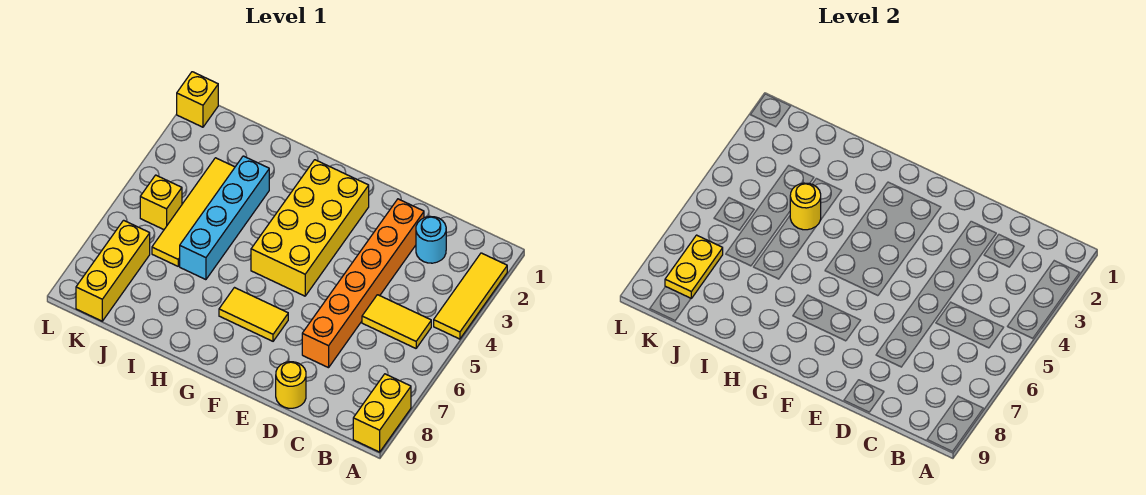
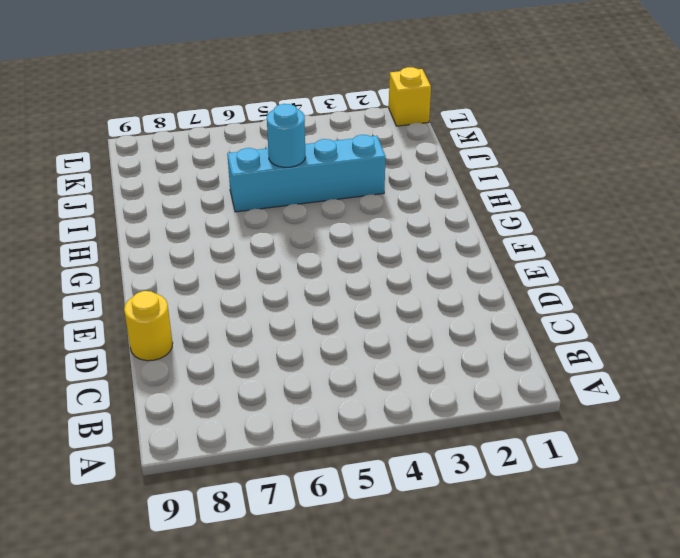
cyan 1x1 round brick [267,104,305,167] -> cyan 1x1 round brick moved to [416,216,446,263]
none -> yellow 1x3 tile [434,253,507,339]
none -> yellow 1x2 brick [353,374,411,452]
none -> yellow 1x2 tile [362,295,431,348]

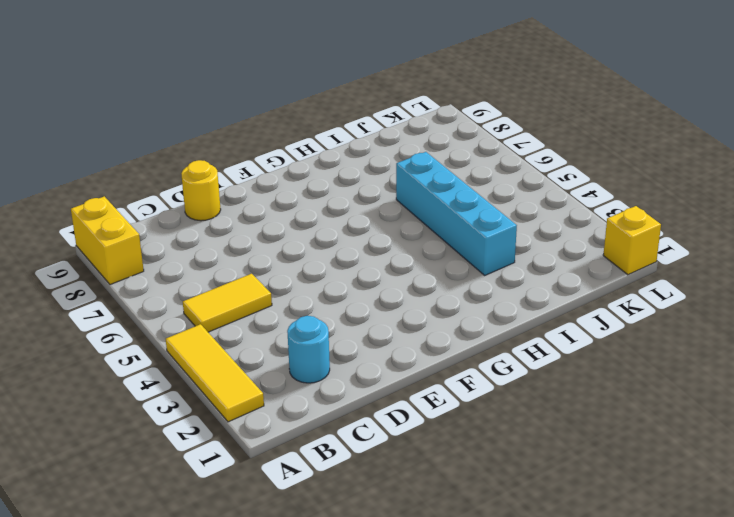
none -> orange 1x6 brick [302,199,424,368]
none -> yellow 2x4 brick [251,160,369,296]
none -> yellow 1x2 tile [219,288,288,341]

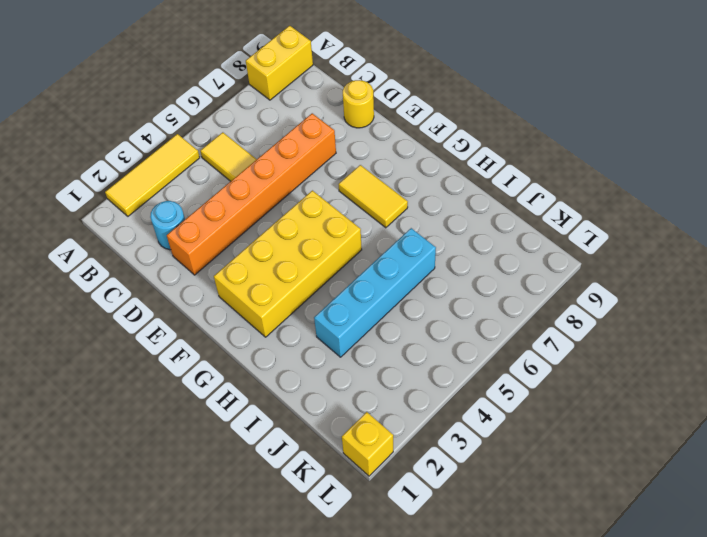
none -> yellow 1x4 tile [152,158,235,266]
none -> yellow 1x1 brick [140,175,182,230]
none -> yellow 1x3 brick [76,220,150,321]

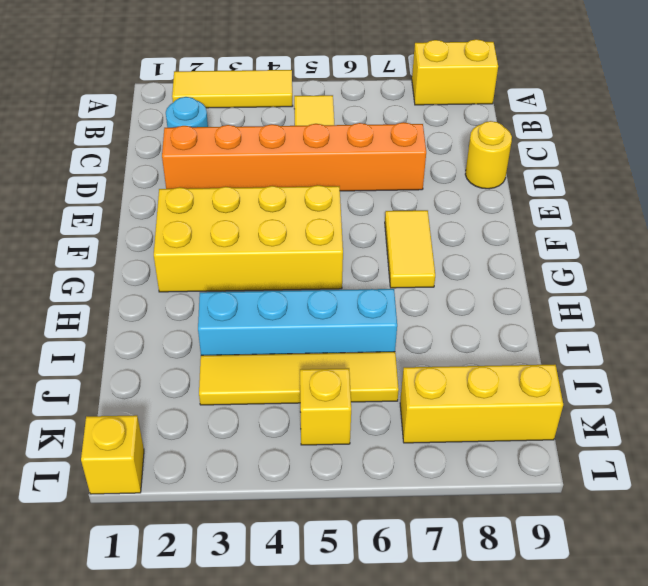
none -> yellow 1x1 round brick [790,183,821,230]
none -> yellow 1x2 plate [665,235,723,298]

